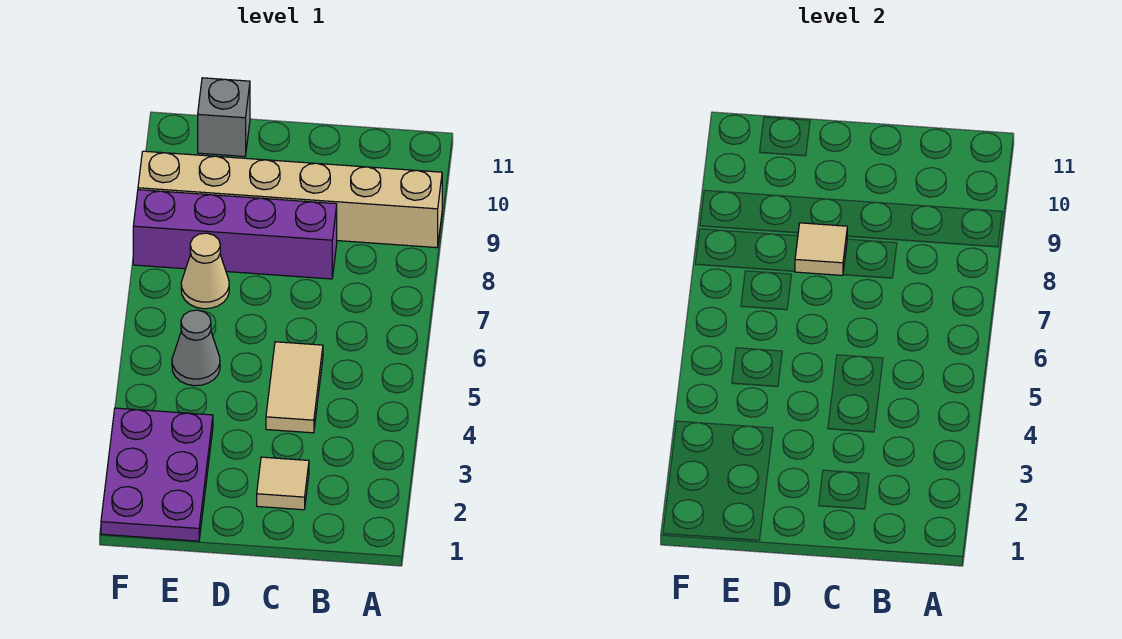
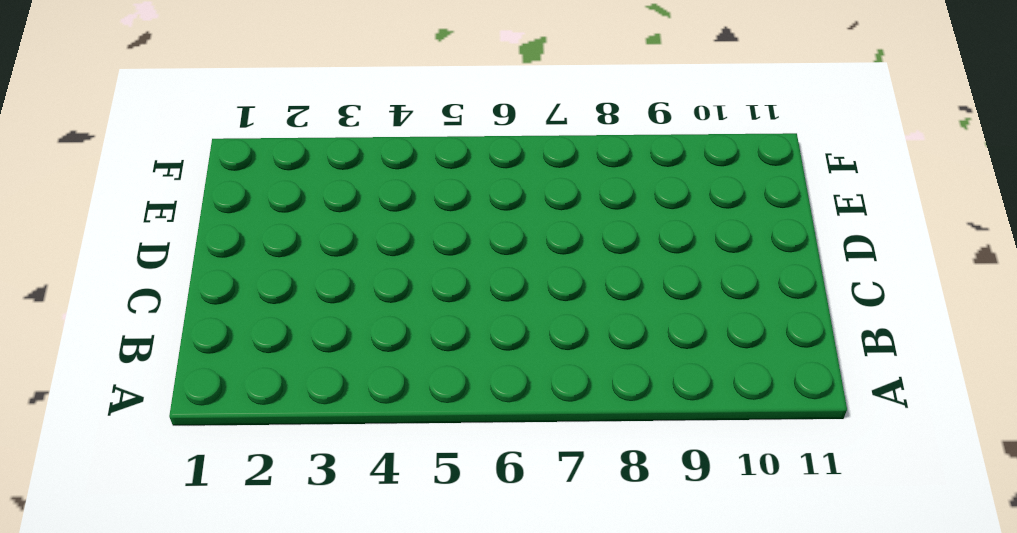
none -> tan 1x6 brick [138,151,442,248]
none -> tan 1x1 tile [257,457,309,510]

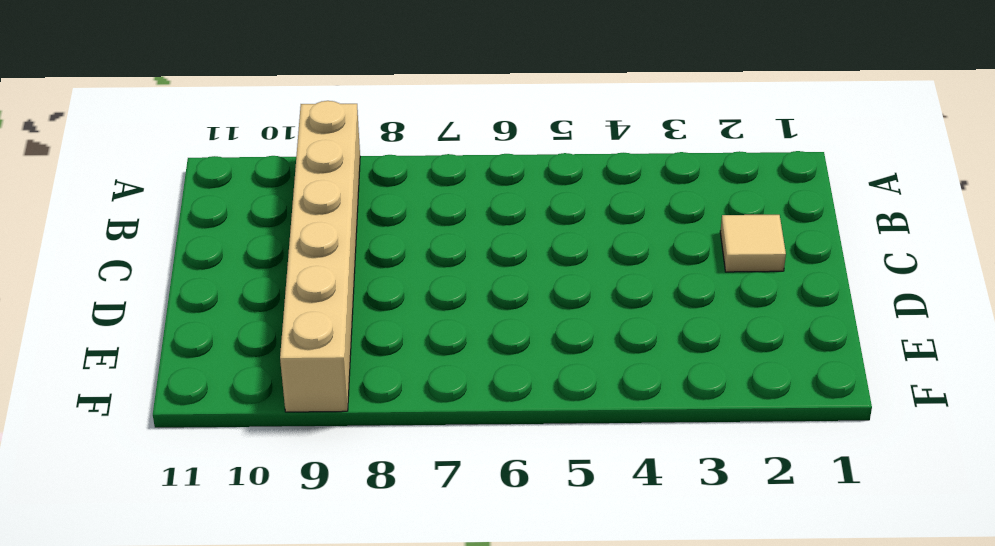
none -> tan 1x2 tile [266,342,323,433]
none -> purple 1x4 brick [133,190,337,279]

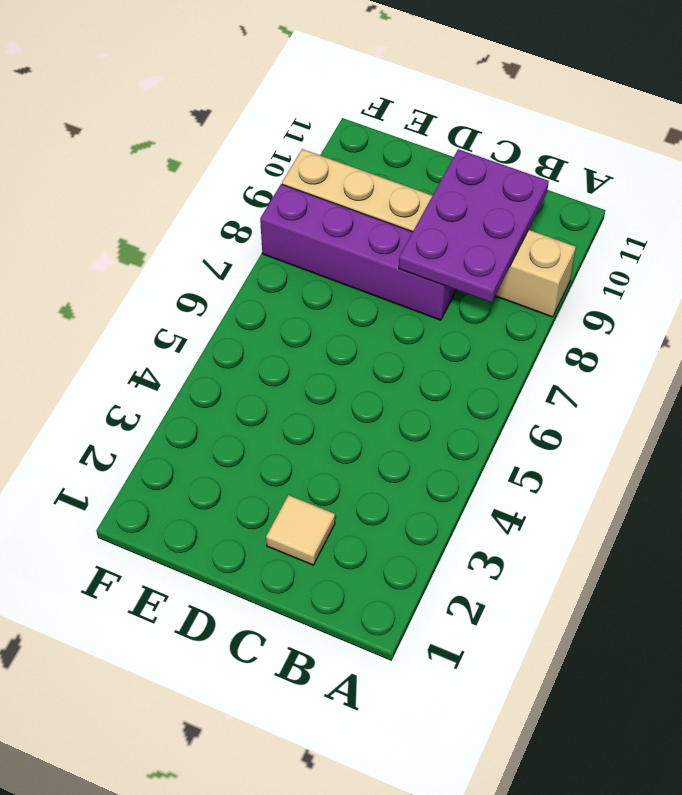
purple 2x3 plate [399,149,549,303] -> purple 2x3 plate moved to [101,408,213,541]
none -> tan 1x2 tile [266,342,323,433]
none -> grey 1x1 cone [172,310,220,386]

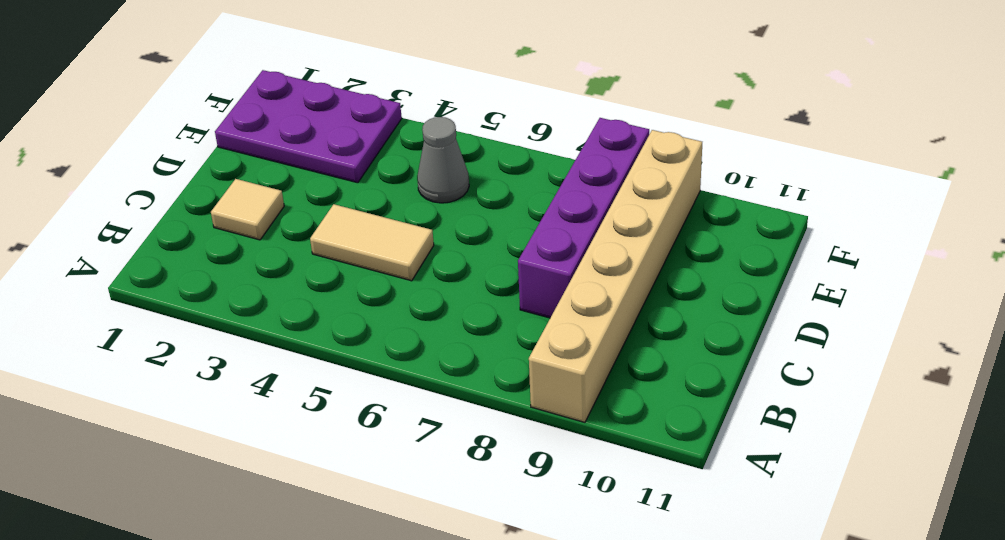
none -> tan 1x1 cone [181,233,229,309]
none -> grey 1x1 brick [198,78,250,156]

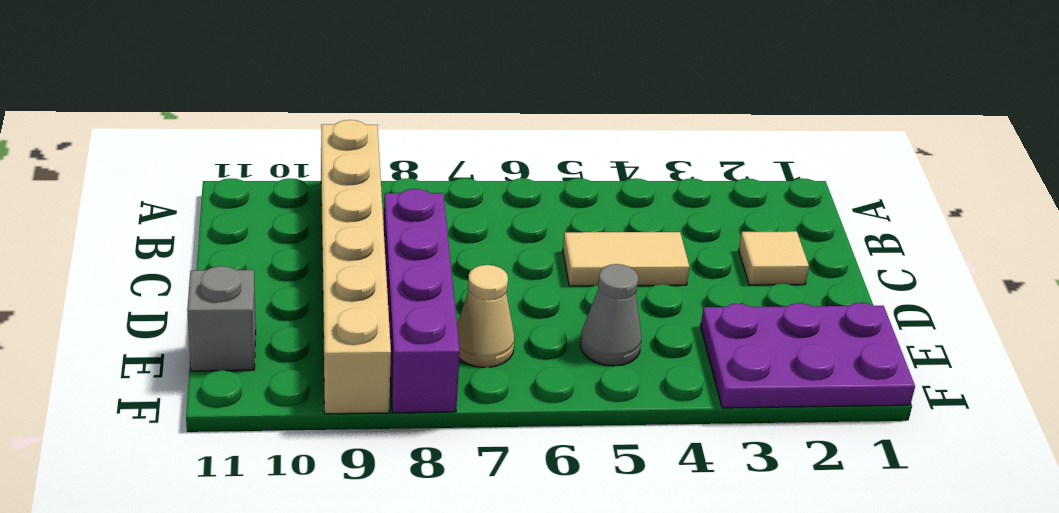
none -> tan 1x1 tile [795,223,847,275]

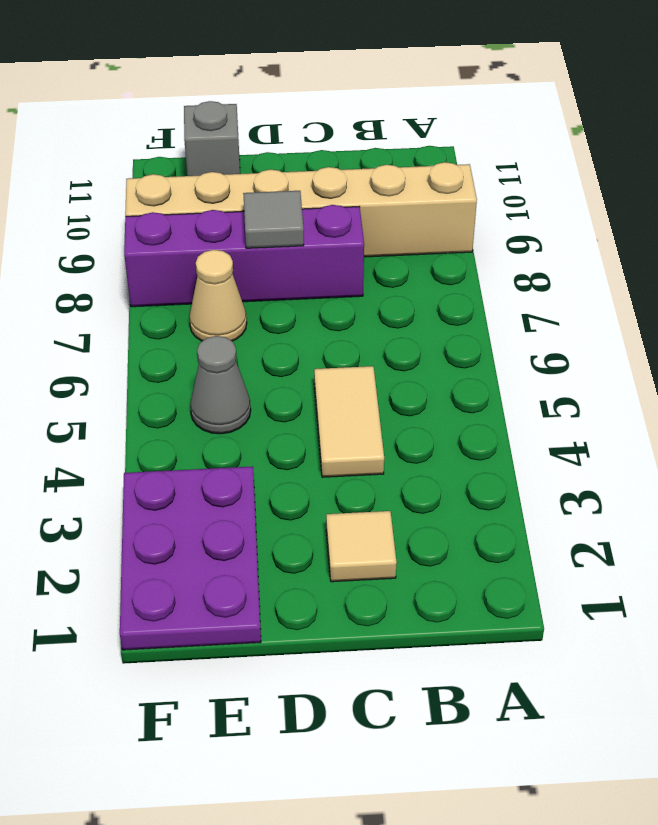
grey 1x1 tile [243,191,304,248] -> tan 1x1 tile [795,223,847,275]

